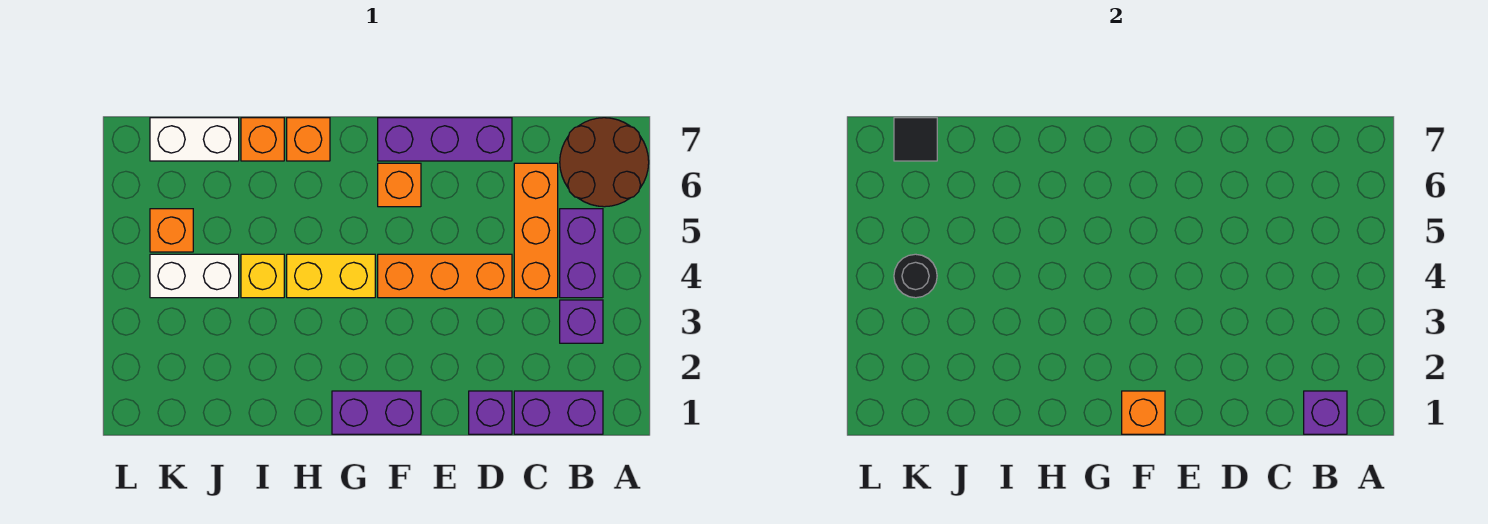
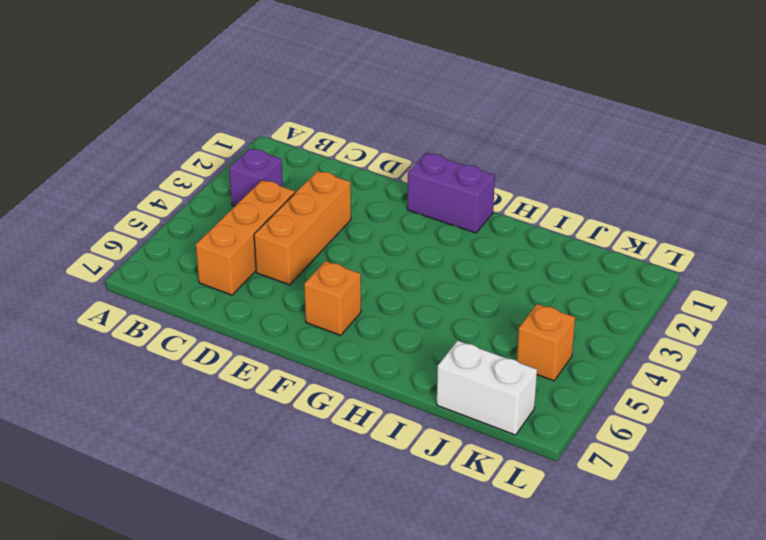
orange 1x3 brick [254,171,351,285] -> orange 1x3 brick turned to [378,254,512,298]
none -> brown 2x2 round brick [560,118,649,207]
none -> purple 1x2 brick [514,391,603,434]
none -> purple 1x2 brick [560,209,603,298]

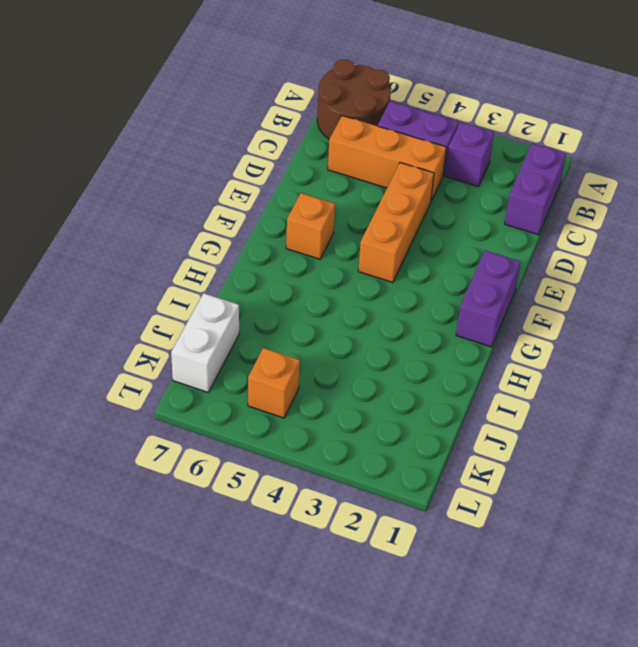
none -> purple 1x1 brick [469,391,512,434]
none -> purple 1x3 brick [378,118,512,161]
none -> yellow 1x2 brick [287,254,375,298]

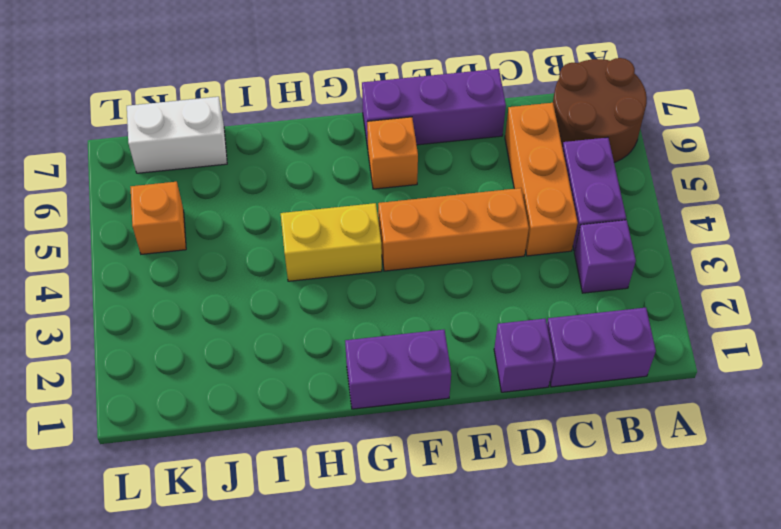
none -> orange 1x1 brick [287,118,330,161]
none -> yellow 1x1 brick [241,254,284,298]
none -> orange 1x1 brick [241,118,284,161]

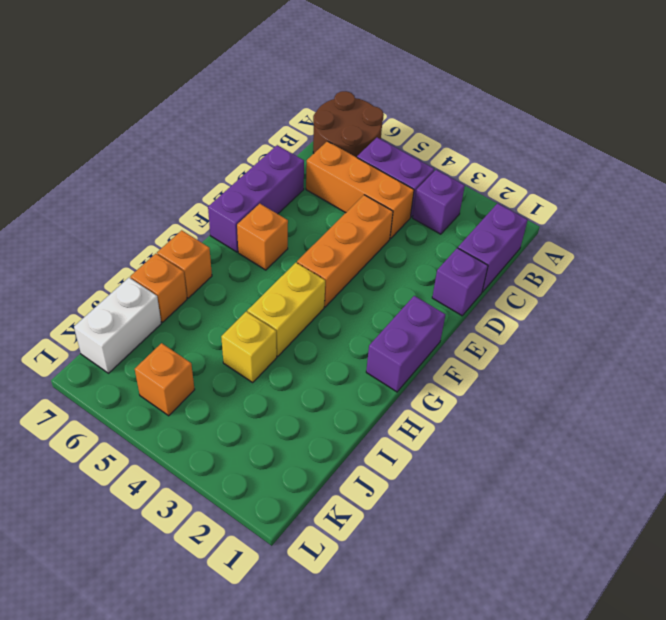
none -> white 1x2 brick [150,254,239,298]
none -> purple 1x1 brick [1304,391,1347,434]
none -> orange 1x1 brick [1122,391,1165,434]

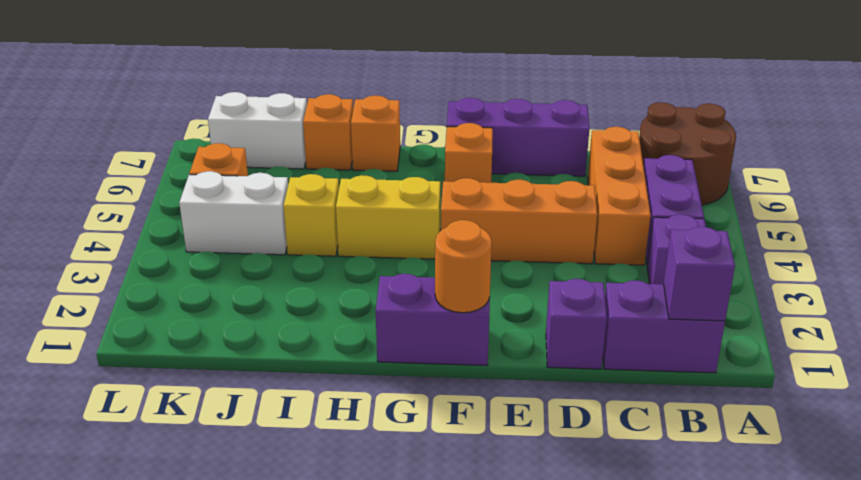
orange 1x1 round brick [435,220,492,313] -> orange 1x1 brick [1122,391,1165,434]
none -> black 1x1 round brick [894,254,937,298]
none -> black 1x1 tile [894,118,937,161]

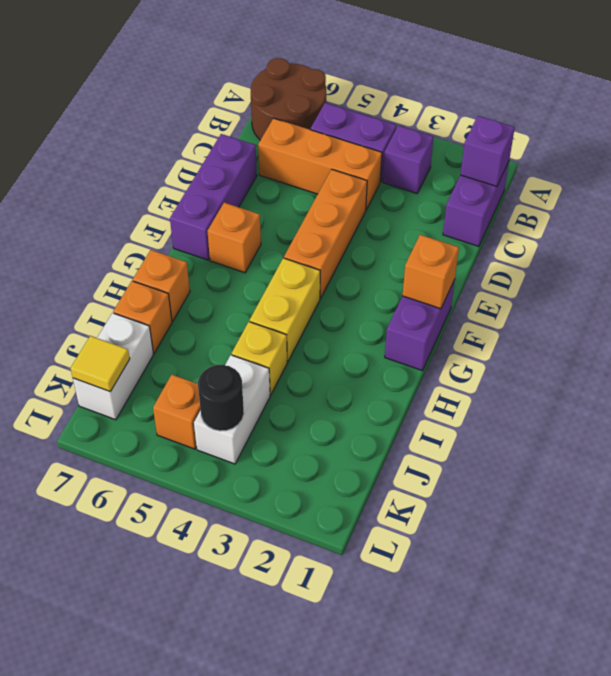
yellow 1x1 tile [71,336,130,391] -> black 1x1 tile [894,118,937,161]
none -> purple 1x1 brick [469,391,512,434]

